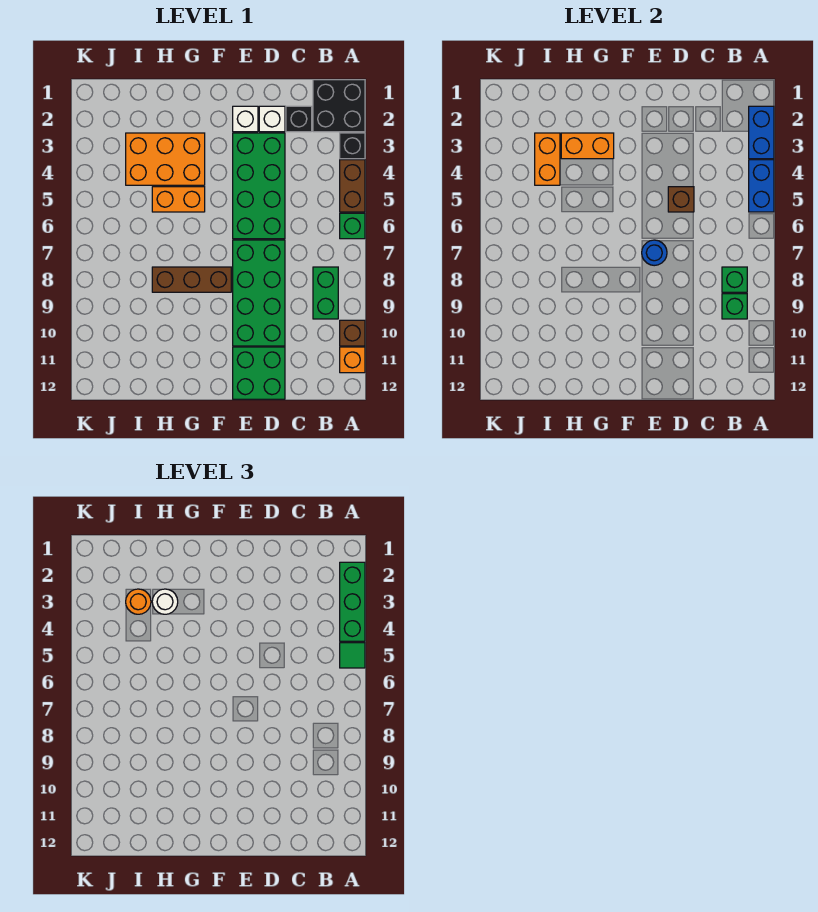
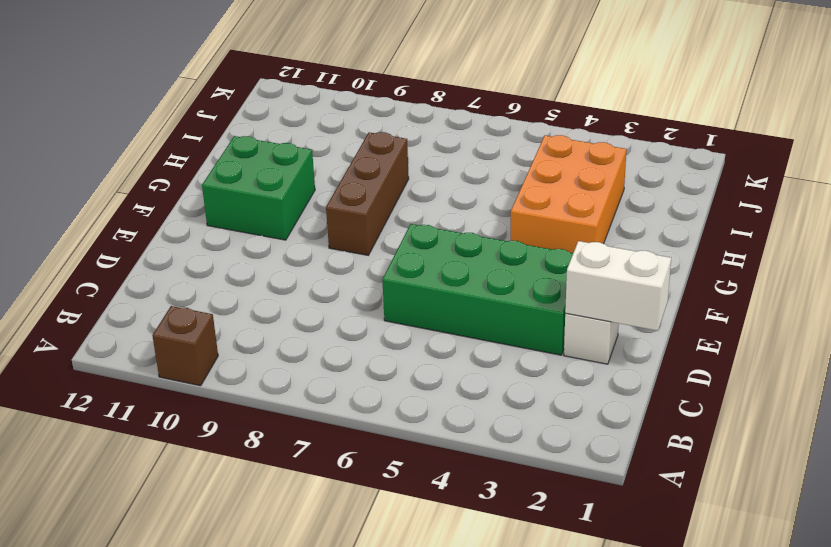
white 1x2 brick [565,241,671,331] -> none
green 2x2 brick [202,136,315,240] -> green 2x2 brick moved to [233,347,285,399]
none -> black 2x2 brick [313,80,365,132]
none -> black 1x1 brick [340,133,365,159]
none -> brown 1x2 brick [340,160,365,212]

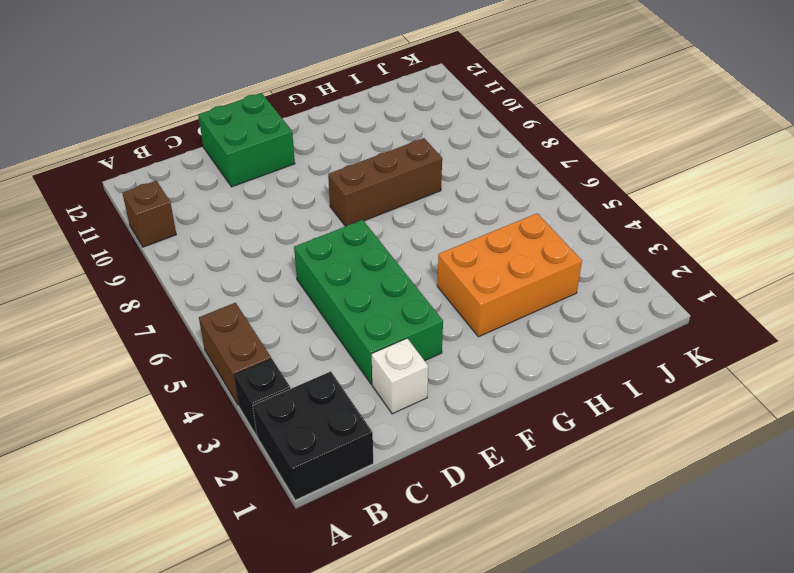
none -> green 1x1 brick [340,213,365,239]
none -> orange 1x1 brick [340,347,365,373]
none -> green 1x2 brick [313,267,338,319]

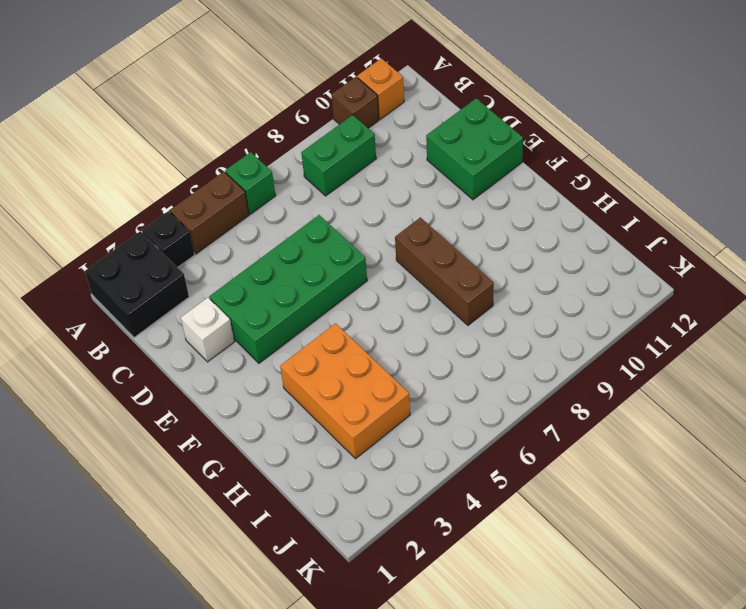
none -> black 1x1 brick [286,106,312,132]
none -> green 2x4 brick [233,240,285,346]
none -> white 1x1 brick [233,106,258,132]

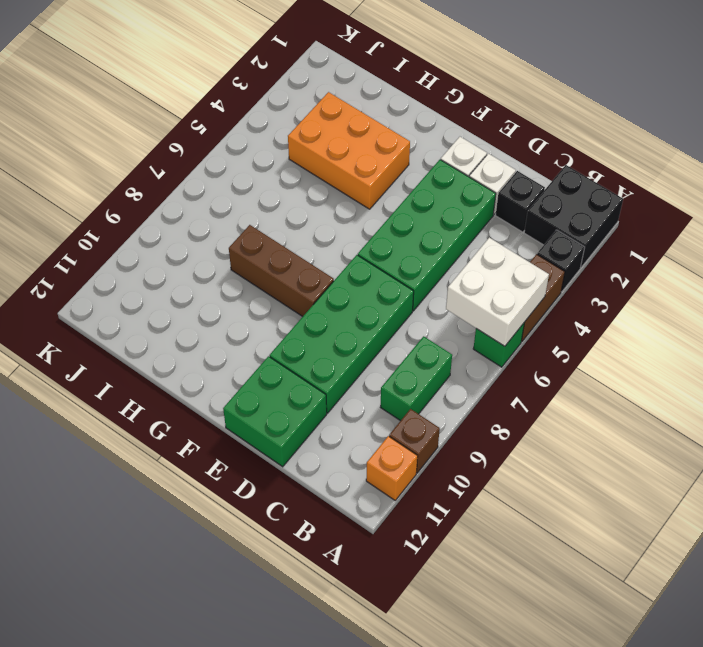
white 2x2 brick [446,238,549,346] -> blue 1x2 brick [749,160,774,212]
none -> orange 1x2 brick [152,187,205,212]
none -> blue 1x2 brick [749,106,774,159]
none -> green 1x1 brick [722,267,747,292]

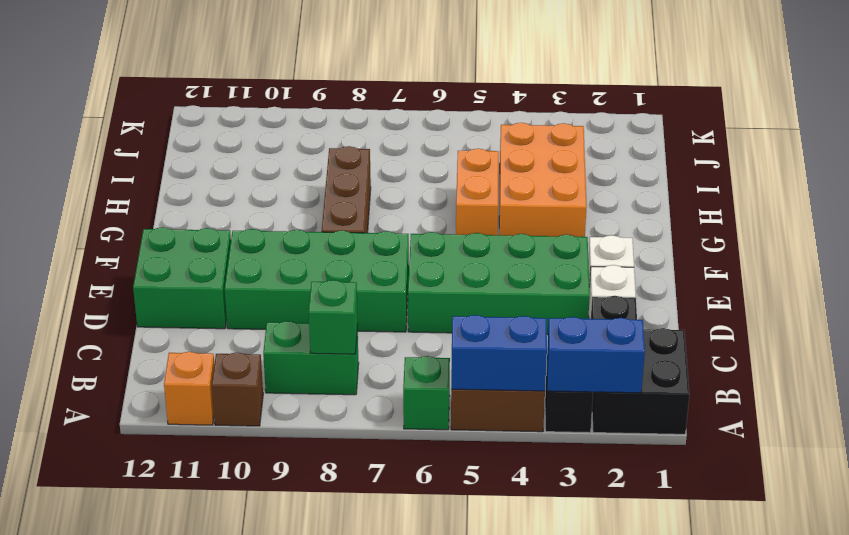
none -> green 1x1 brick [722,294,747,319]
none -> brown 1x1 brick [668,187,694,212]
none -> blue 1x1 round brick [642,240,667,266]

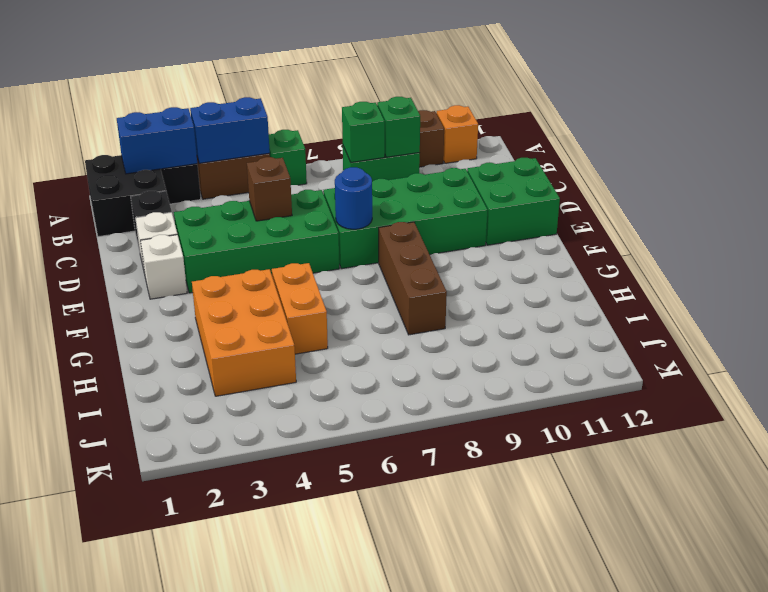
none -> orange 1x2 brick [561,133,614,159]
none -> orange 1x2 brick [535,133,560,185]
none -> green 1x3 brick [340,562,365,641]

